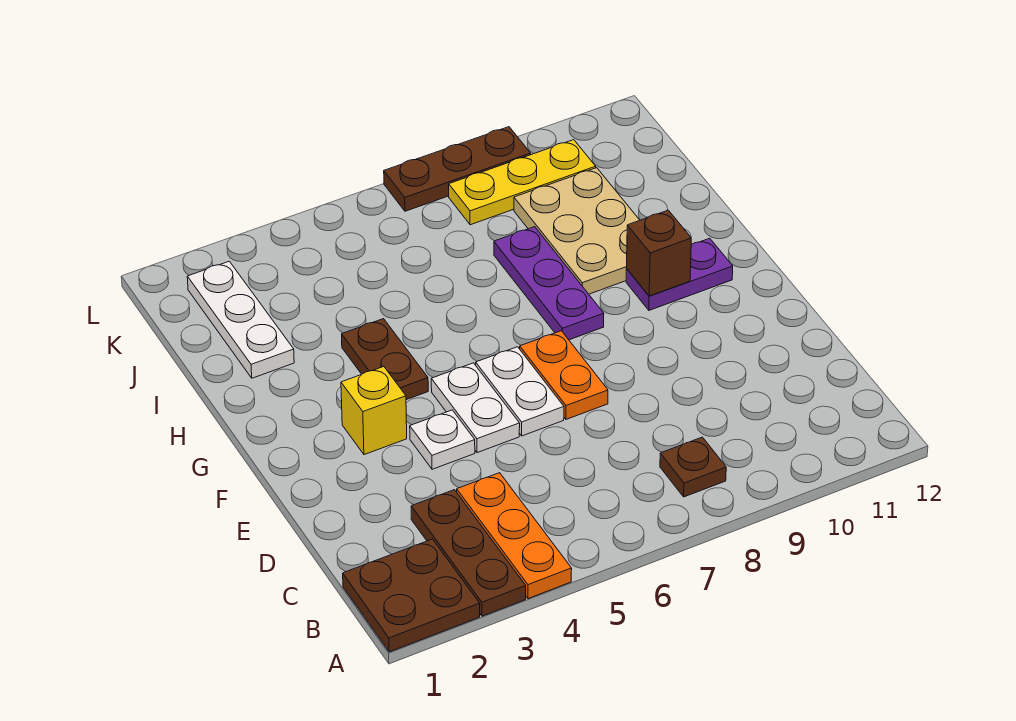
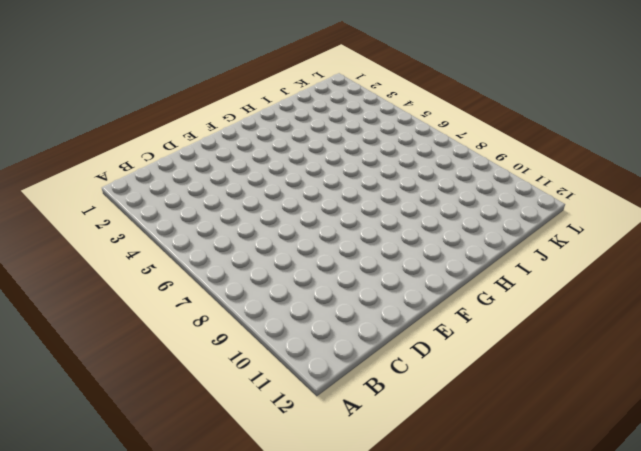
none -> brown 2x2 plate [343,539,480,652]
none -> brown 1x3 plate [411,490,526,616]
none -> orange 1x3 plate [457,473,572,599]

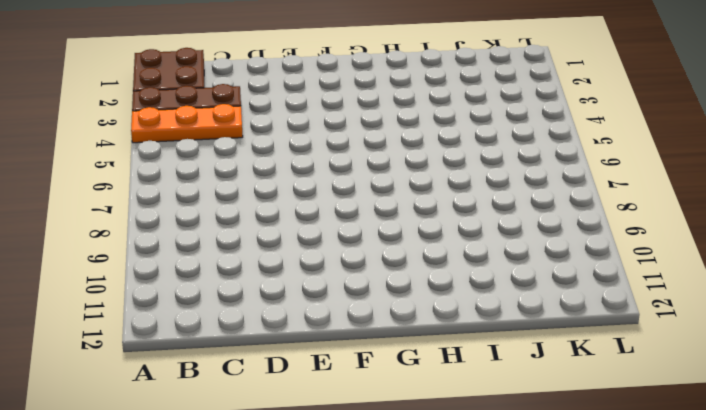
none -> brown 1x1 plate [660,437,726,497]
none -> white 1x1 plate [410,410,475,469]
none -> white 1x2 plate [431,363,520,453]

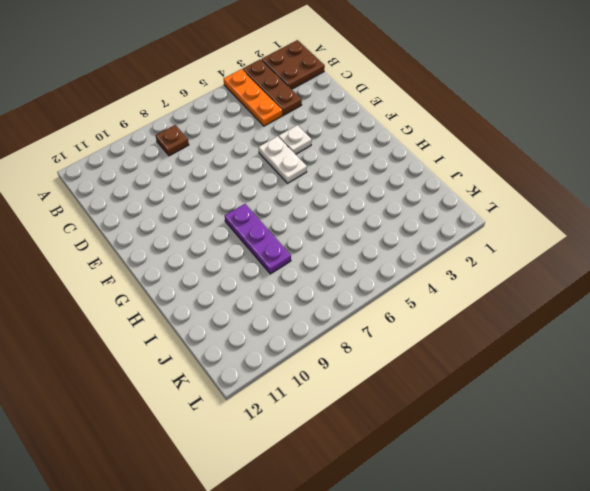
none -> white 1x2 plate [476,347,564,436]
none -> orange 1x2 plate [520,331,608,419]
none -> yellow 1x1 brick [341,367,407,455]

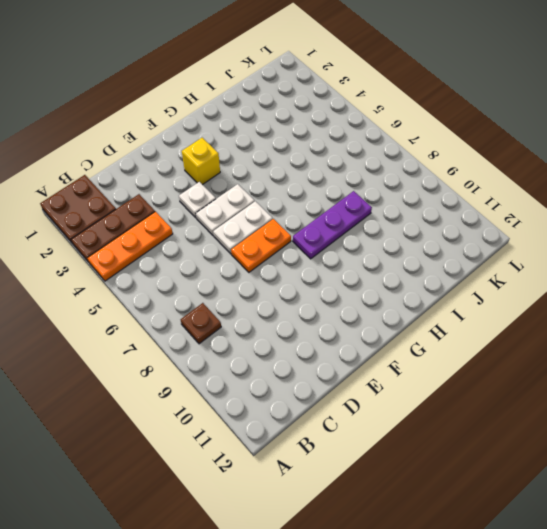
none -> brown 1x2 plate [342,319,428,400]
none -> purple 1x2 plate [626,238,733,310]
none -> tan 2x3 plate [514,168,640,294]

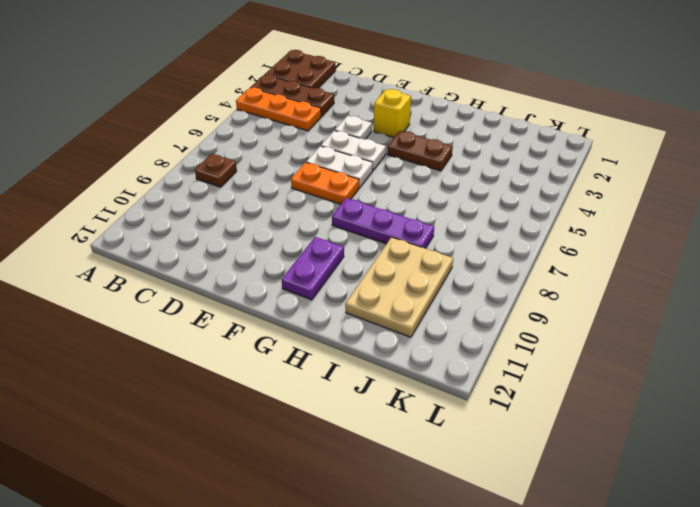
tan 2x3 plate [345,237,453,337] -> tan 2x3 plate turned to [514,168,640,294]
none -> white 1x3 plate [187,261,294,378]
none -> yellow 1x3 plate [449,140,596,225]
none -> brown 1x3 plate [384,127,531,211]

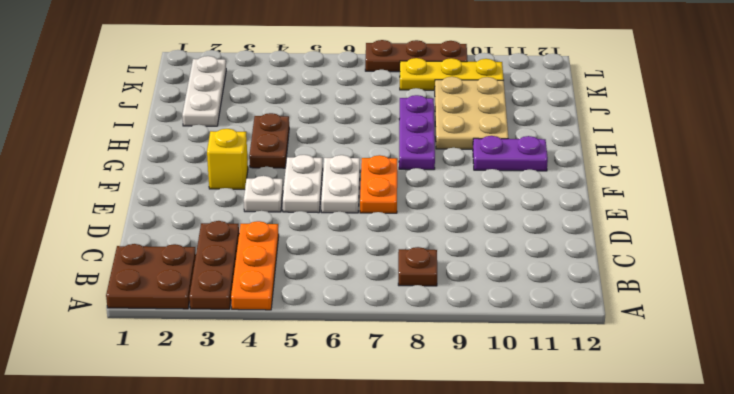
none -> brown 1x1 brick [626,210,691,296]

